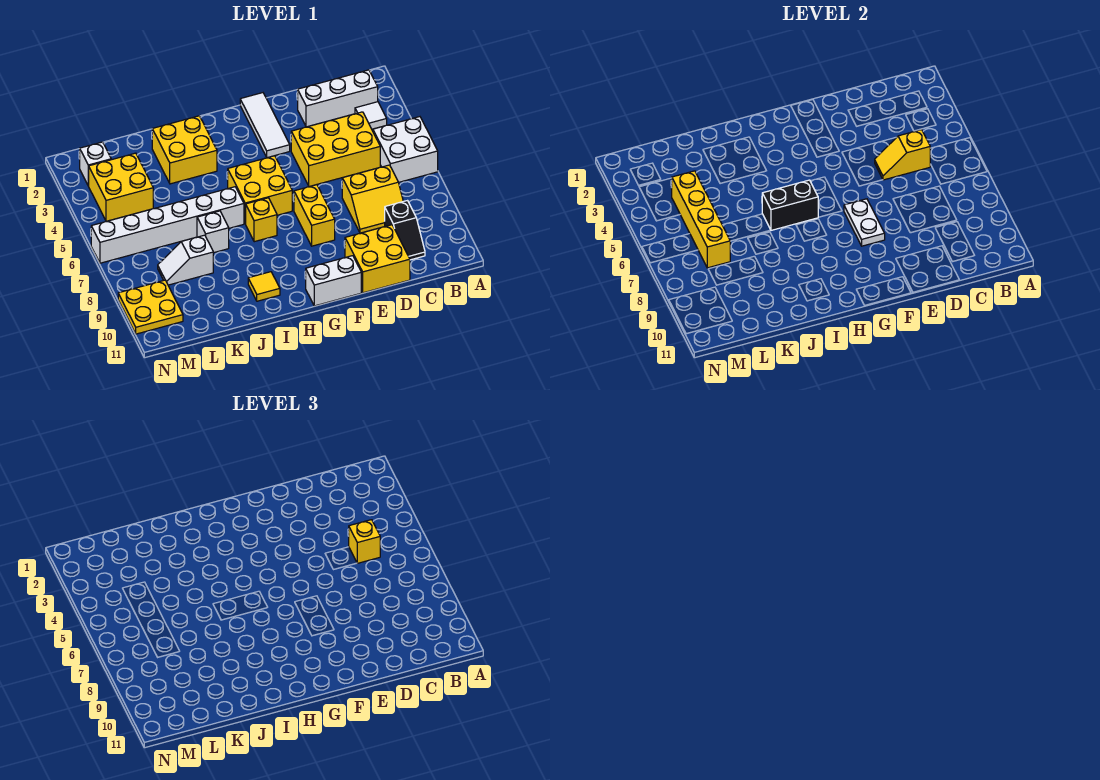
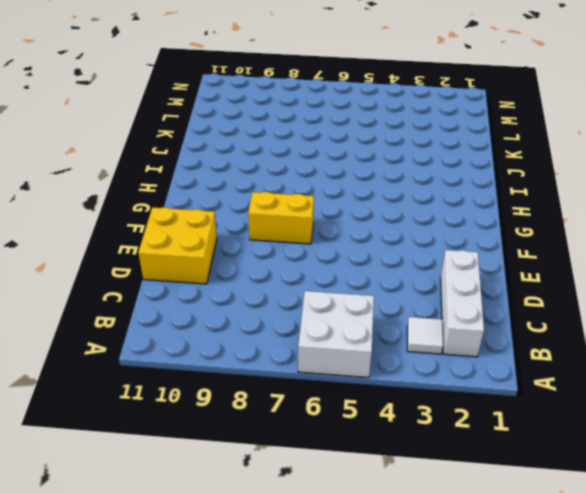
none -> yellow 2x3 brick [291,112,380,187]
none -> yellow 2x2 slope [342,165,403,233]
none -> black 1x2 slope [385,201,425,260]

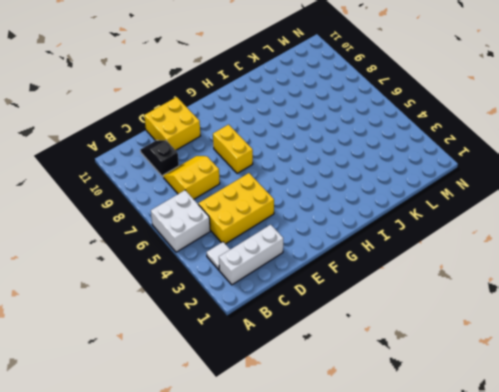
none -> white 1x3 tile [240,93,290,158]
none -> white 1x2 brick [306,256,361,306]
none -> yellow 2x2 brick [228,156,292,224]

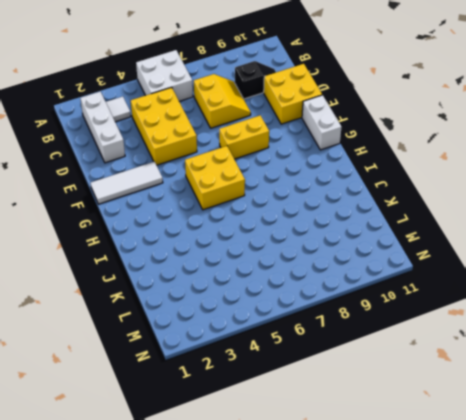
none -> yellow 1x1 brick [246,198,277,242]
none -> yellow 2x2 brick [152,116,217,184]
none -> white 1x6 brick [91,187,244,263]

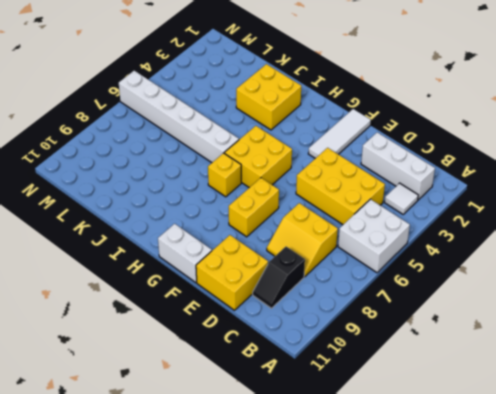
none -> yellow 1x1 tile [248,272,280,301]
none -> white 1x1 brick [197,211,229,253]
none -> white 1x2 slope [158,235,213,285]

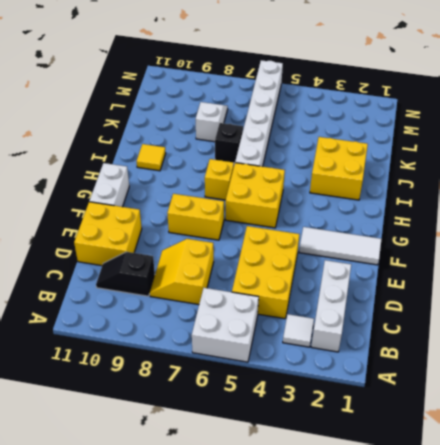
black 1x1 brick [215,123,243,163] -> white 1x1 brick [197,211,229,253]
none -> yellow 2x2 brick [89,153,153,221]
none -> white 1x1 brick [80,142,111,186]
none -> yellow 2x2 plate [118,280,183,334]

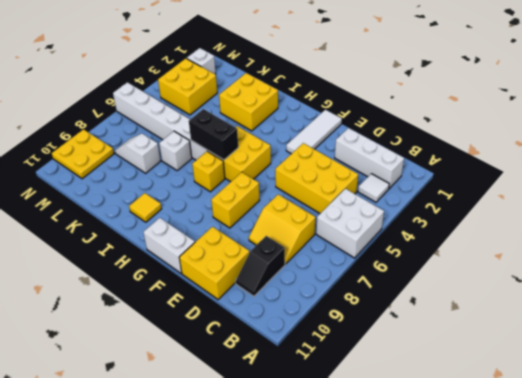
none -> yellow 1x2 slope [875,130,931,180]
none -> white 1x2 plate [844,199,885,246]
none -> yellow 1x4 brick [672,171,730,268]

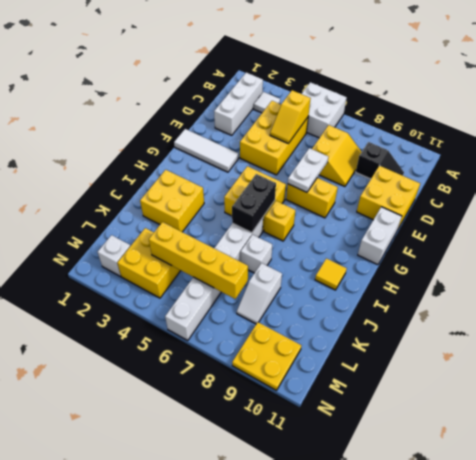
white 1x2 plate [288,148,328,192] -> white 1x2 plate turned to [844,199,885,246]
none -> yellow 1x1 brick [349,520,380,563]

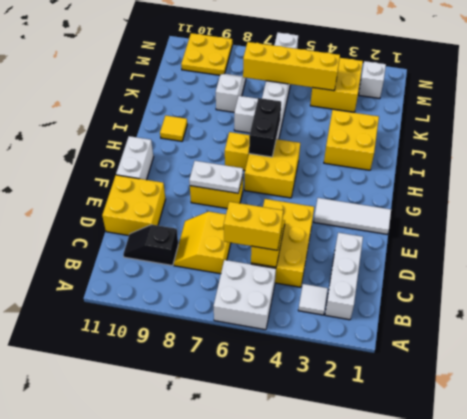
yellow 1x2 brick [224,202,283,250] -> yellow 1x1 brick [349,520,380,563]

